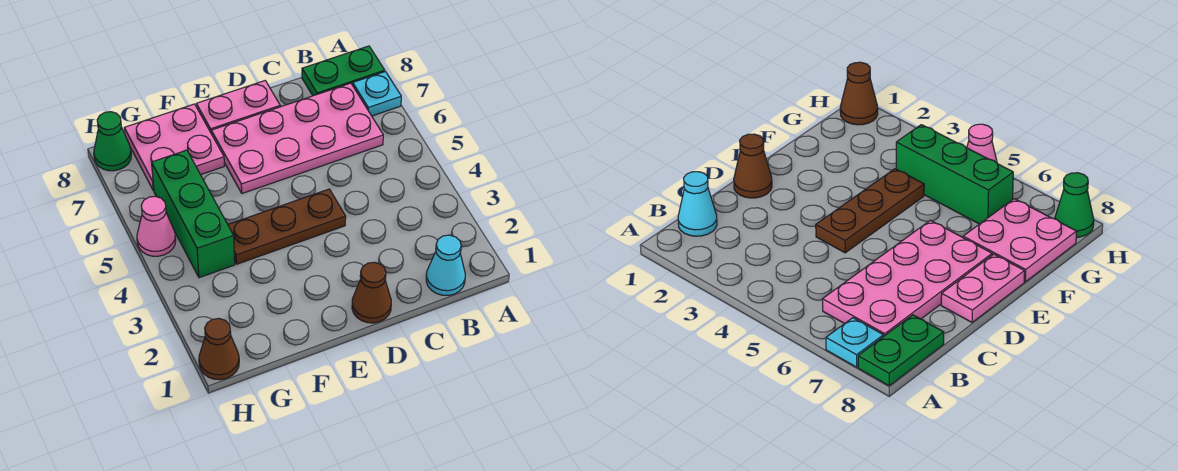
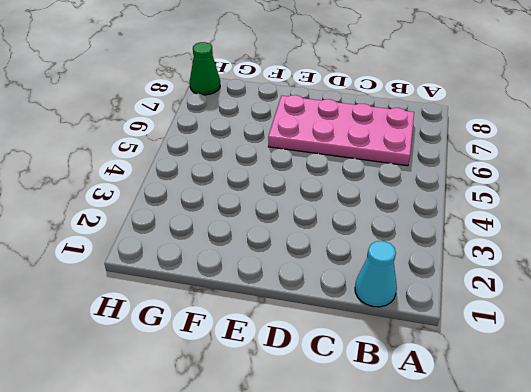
none -> cyan 1x1 plate [353,72,401,116]
none -> green 1x2 plate [302,46,385,96]
none -> brown 1x1 cone [352,262,391,323]

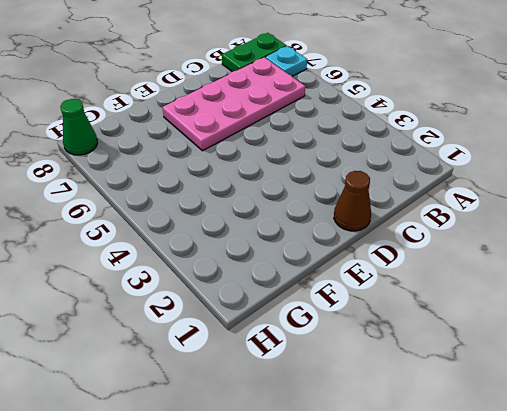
none -> cyan 1x1 cone [426,235,465,295]
none -> brown 1x3 plate [228,189,346,264]
none -> pink 1x2 plate [196,81,280,132]

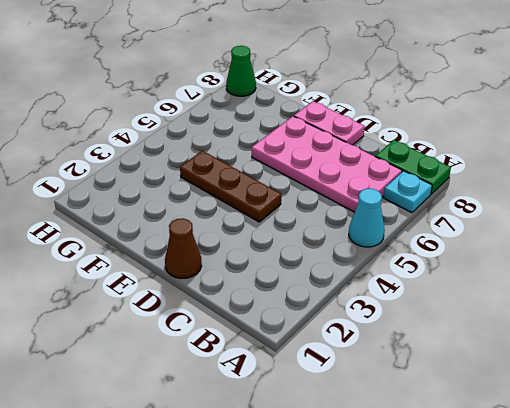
cyan 1x1 cone [349,189,385,247] -> cyan 1x1 cone moved to [426,235,465,295]
none -> pink 2x2 plate [124,104,224,191]
none -> green 1x3 brick [152,150,235,278]
none -> brown 1x1 cone [199,319,239,380]

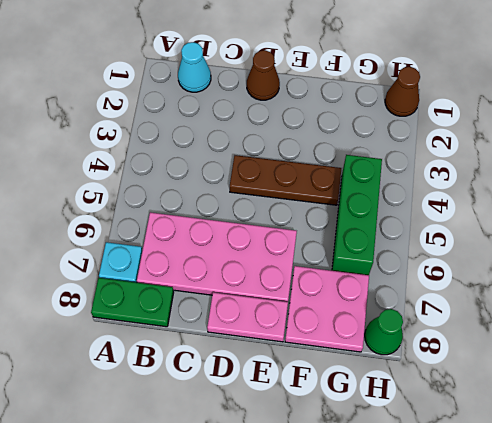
none -> pink 1x1 cone [137,196,176,256]

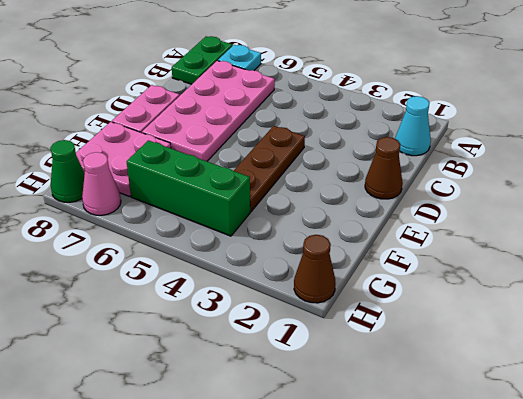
pink 1x1 cone [82,152,121,215] -> pink 1x1 cone moved to [137,196,176,256]

